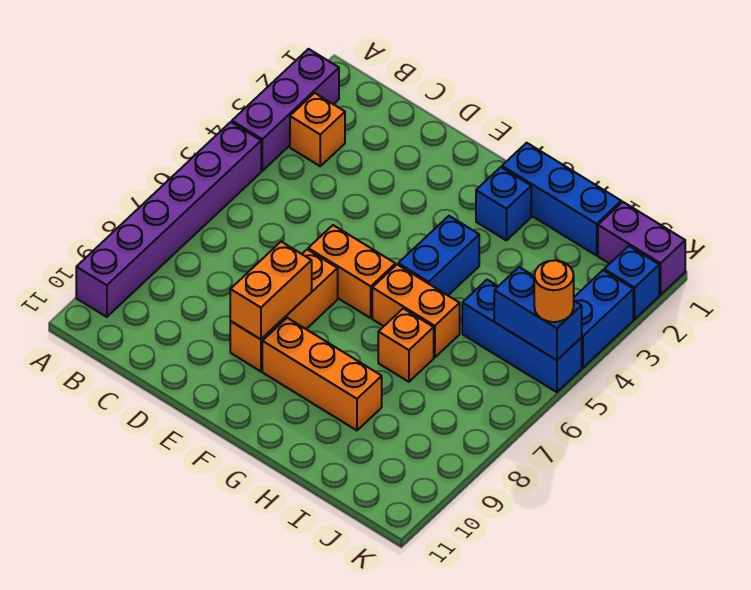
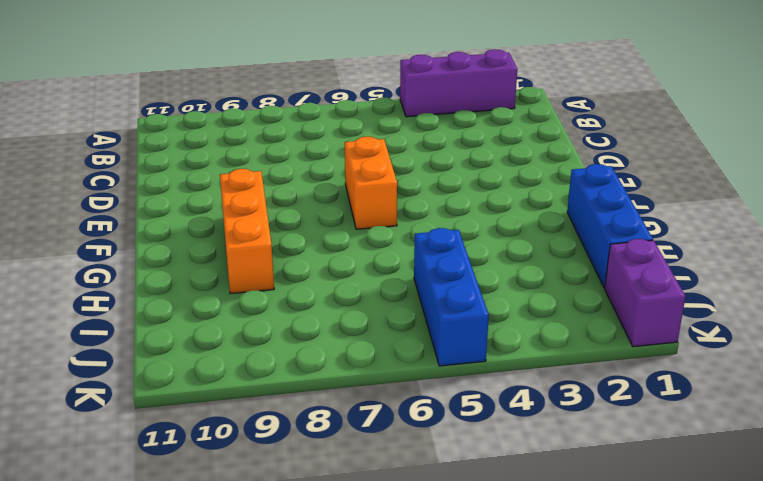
none -> purple 1x6 brick [76,122,261,317]
none -> orange 1x1 brick [290,93,345,166]
none -> orange 1x3 brick [230,250,338,371]

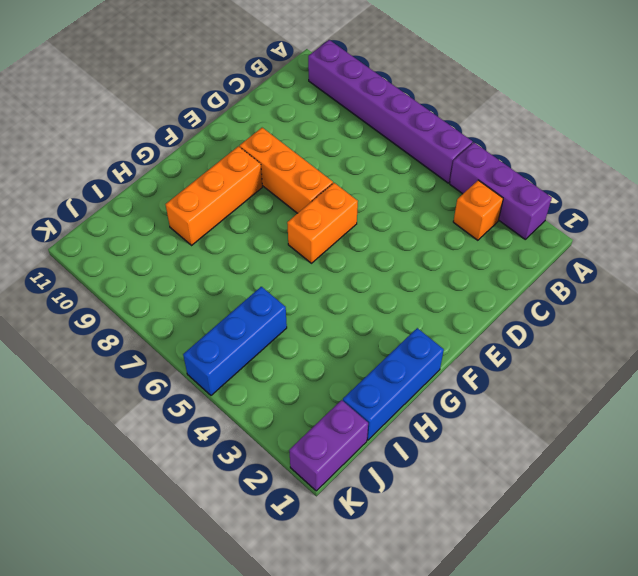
none -> blue 1x1 brick [476,167,531,240]
none -> blue 1x2 brick [398,216,479,295]
none -> orange 1x2 brick [372,265,460,358]

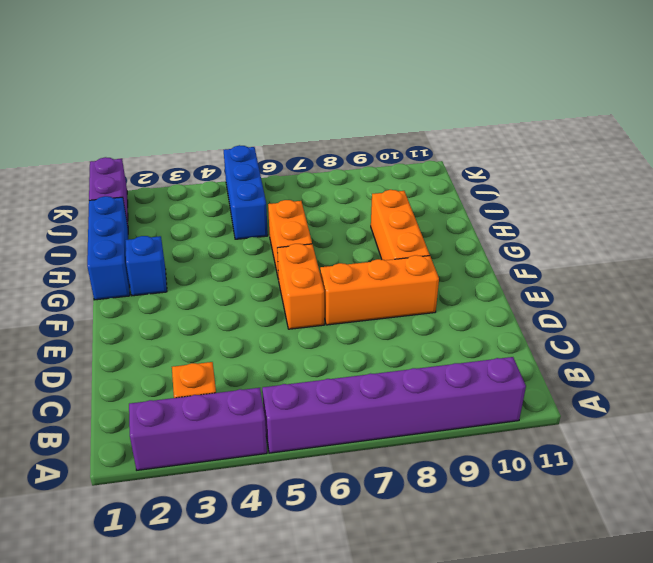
none -> blue 1x2 brick [398,216,479,295]
none -> orange 1x1 brick [378,309,434,382]
none -> blue 1x1 brick [604,246,659,319]

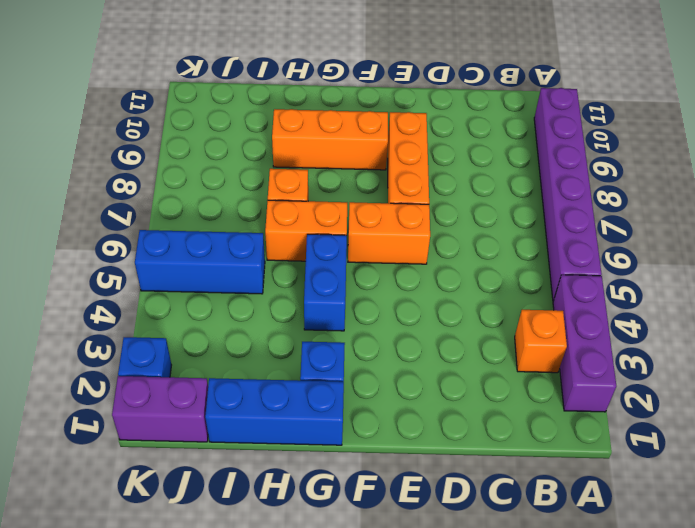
none -> blue 1x2 brick [574,270,633,368]
none -> orange 1x2 brick [230,242,312,339]
none -> blue 1x2 brick [494,267,582,360]

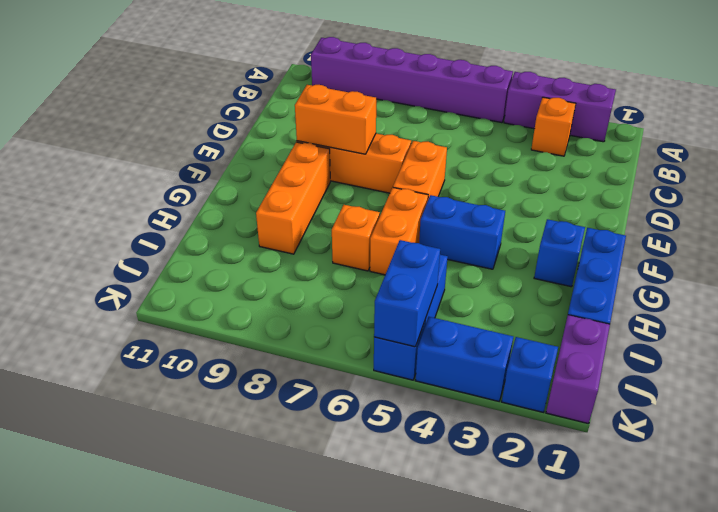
none -> orange 1x1 round brick [534,260,574,322]

